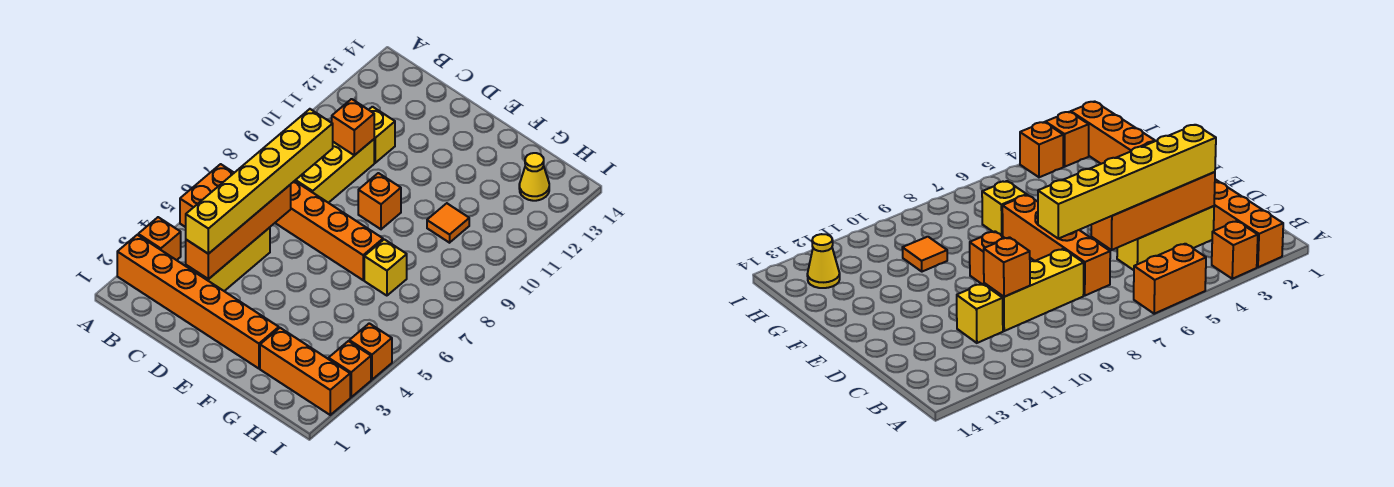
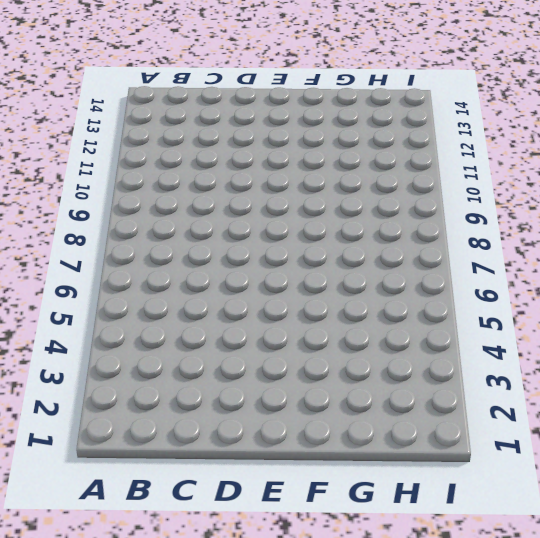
none -> orange 1x6 brick [117,235,279,369]
none -> orange 1x1 brick [138,217,181,260]
none -> orange 1x2 brick [180,164,234,227]

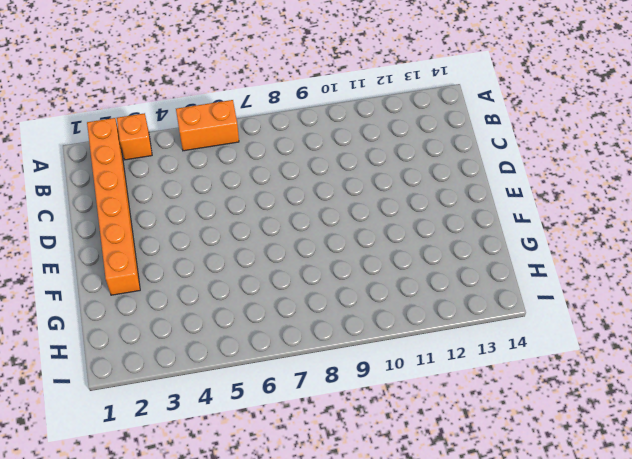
none -> yellow 1x3 brick [186,228,270,291]
none -> orange 1x4 brick [275,181,383,280]
none -> yellow 1x3 brick [295,139,374,203]

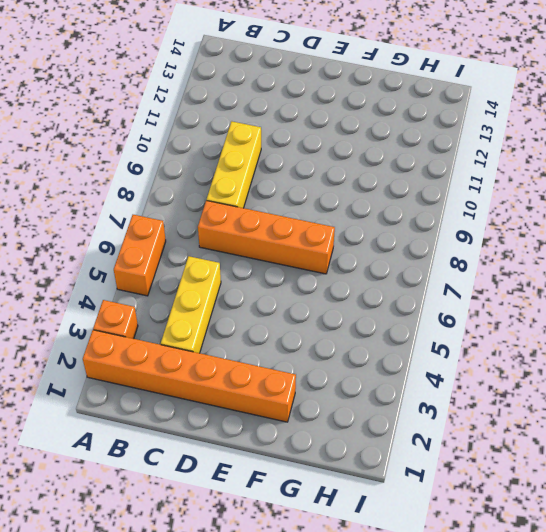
none -> yellow 1x1 brick [369,107,395,163]
none -> orange 1x1 brick [358,173,401,229]
none -> orange 1x3 brick [260,328,350,415]

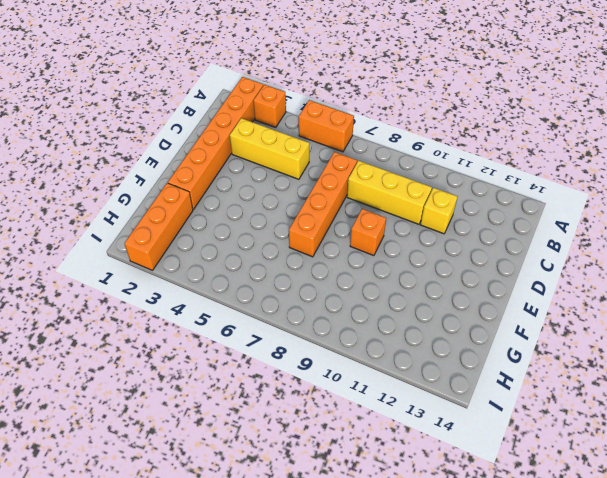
none -> yellow 1x1 brick [364,239,407,296]
none -> orange 1x1 tile [427,203,469,243]
none -> yellow 1x1 cone [519,153,549,201]

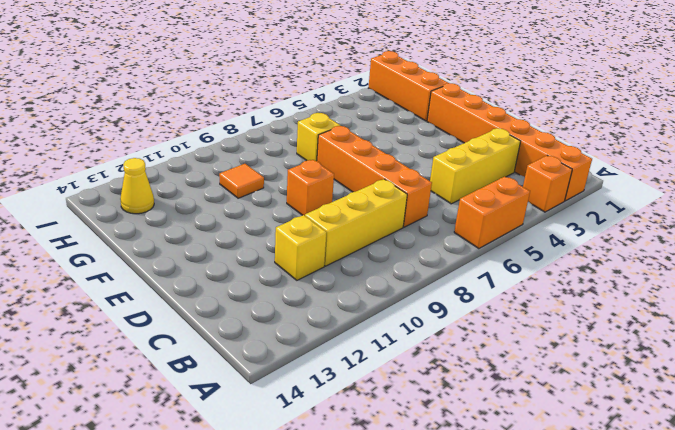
none -> orange 1x1 brick [329,341,371,397]
none -> orange 1x1 brick [349,323,392,380]
none -> orange 1x4 brick [186,185,291,279]

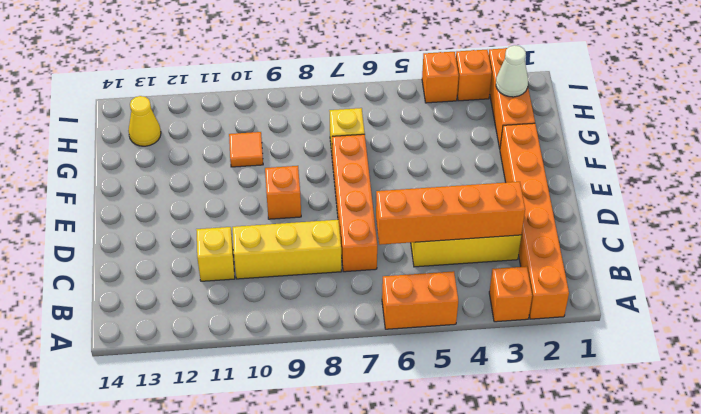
white 1x1 cone [496,45,528,97] -> none
none -> orange 1x1 brick [332,99,374,155]
none -> yellow 1x6 brick [186,109,333,254]

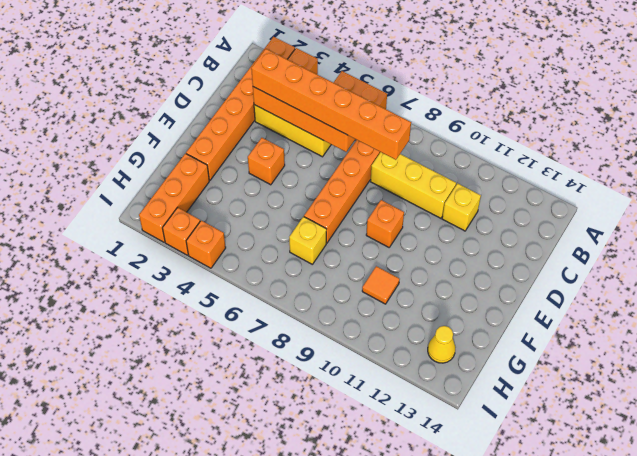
orange 1x6 brick [251,49,411,160] -> yellow 1x6 brick [186,109,333,254]
orange 1x1 brick [248,138,285,185] -> orange 1x1 brick moved to [332,99,374,155]

